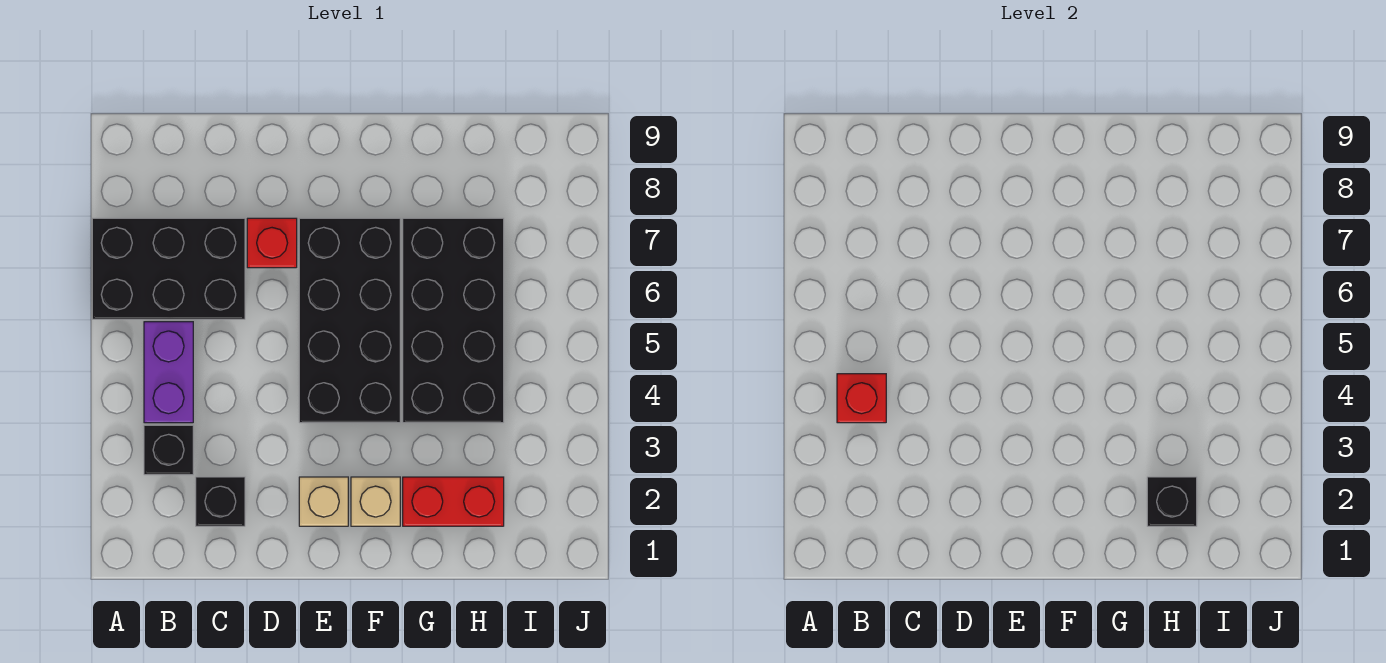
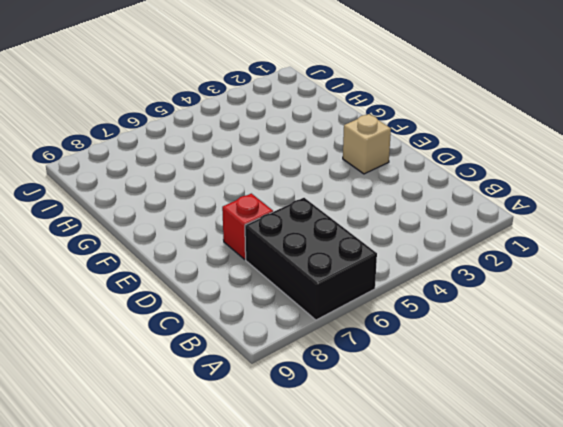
none -> black 1x1 brick [144,425,193,475]
none -> purple 1x2 brick [144,322,193,423]
none -> black 1x1 brick [196,477,245,526]

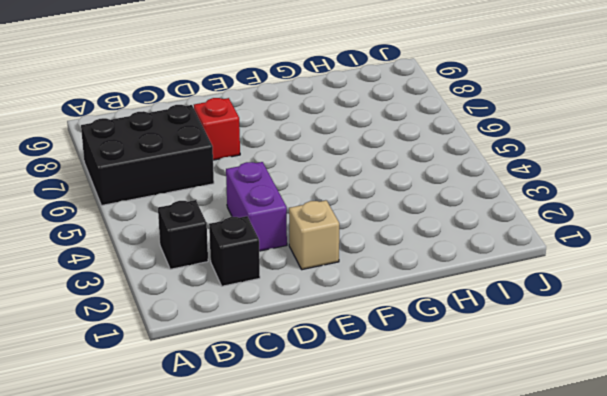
purple 1x2 brick [226,162,287,251] -> purple 1x2 brick moved to [144,322,193,423]
none -> black 2x4 brick [299,218,400,423]
none -> tan 1x1 brick [351,477,400,526]
none -> red 1x2 brick [403,477,504,526]

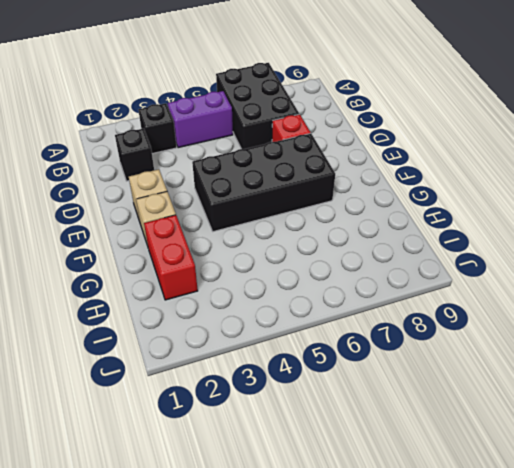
none -> black 2x4 brick [403,218,504,423]
none -> red 1x1 brick [837,374,886,423]
none -> black 1x1 brick [1147,477,1197,526]

